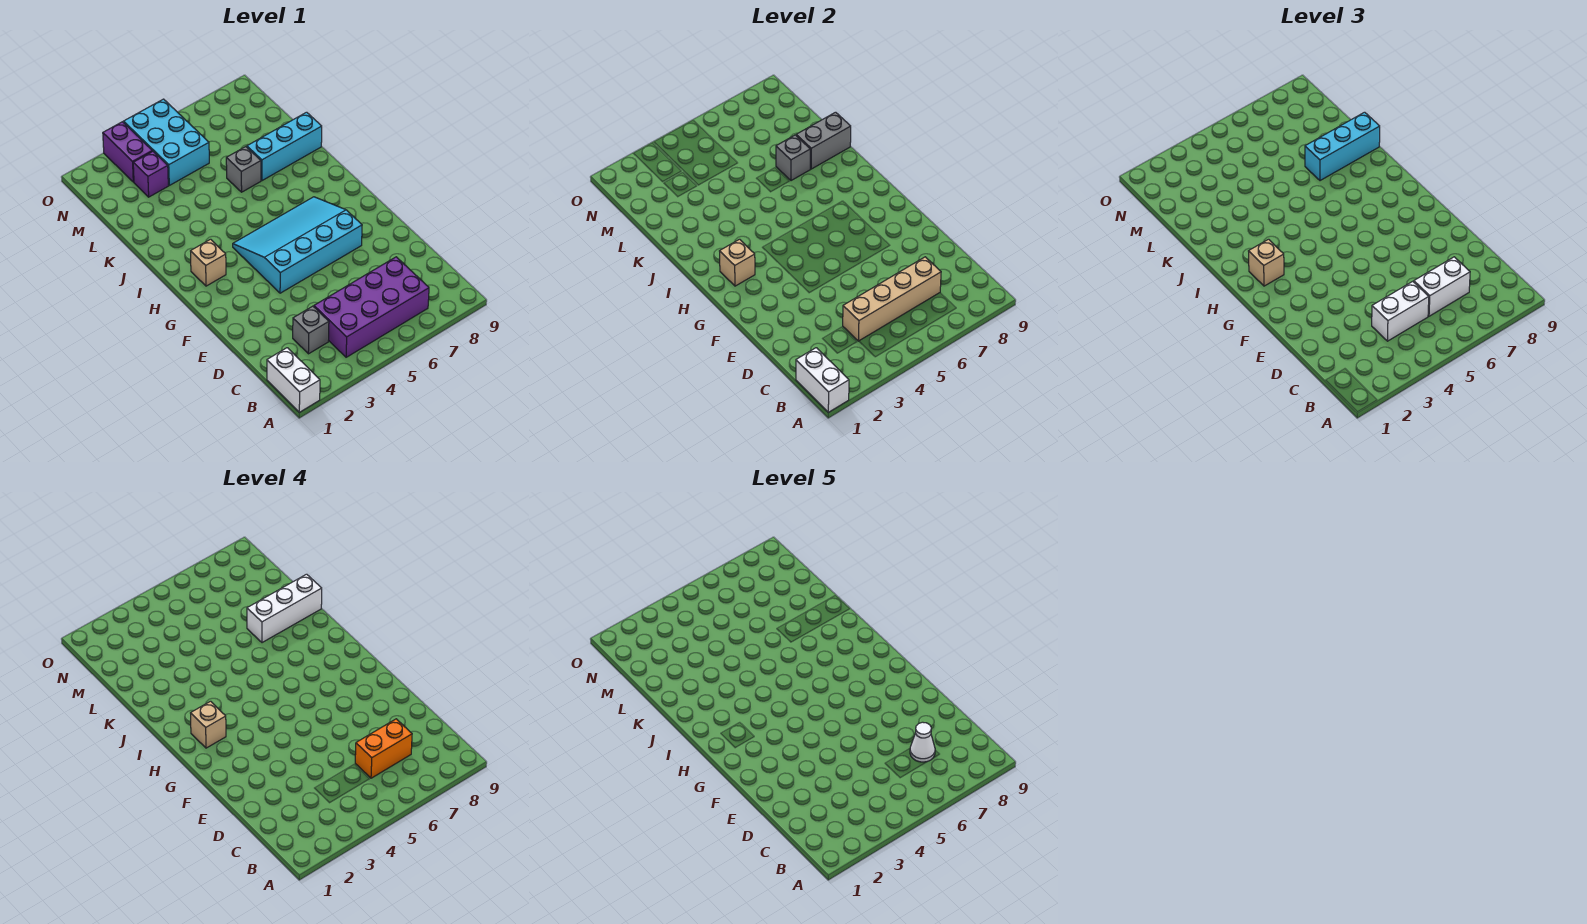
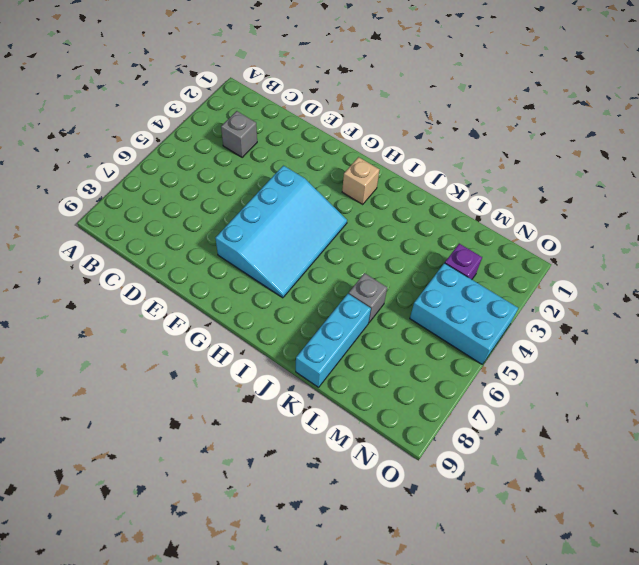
none -> white 1x2 brick [267,348,320,412]
none -> purple 2x4 brick [314,257,429,357]
none -> purple 1x2 brick [103,122,152,182]

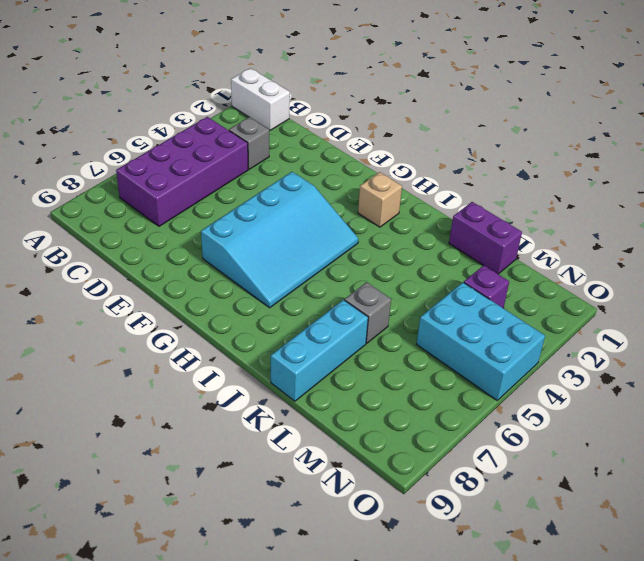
purple 1x2 brick [449,202,522,274] -> purple 1x2 brick moved to [103,122,152,182]
none -> white 1x2 brick [796,348,849,412]
none -> tan 1x4 brick [843,257,941,341]
none -> tan 1x1 brick [720,239,755,286]

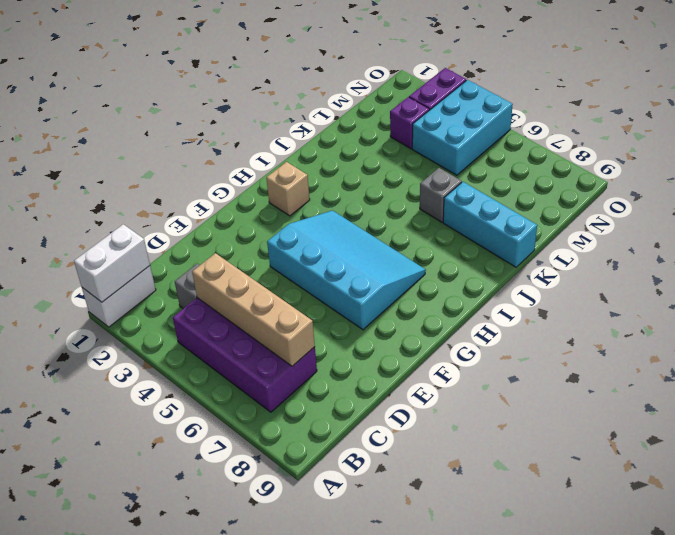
none -> tan 1x1 brick [720,239,755,286]
none -> grey 1x1 brick [776,135,810,181]
none -> grey 1x2 brick [796,112,851,169]

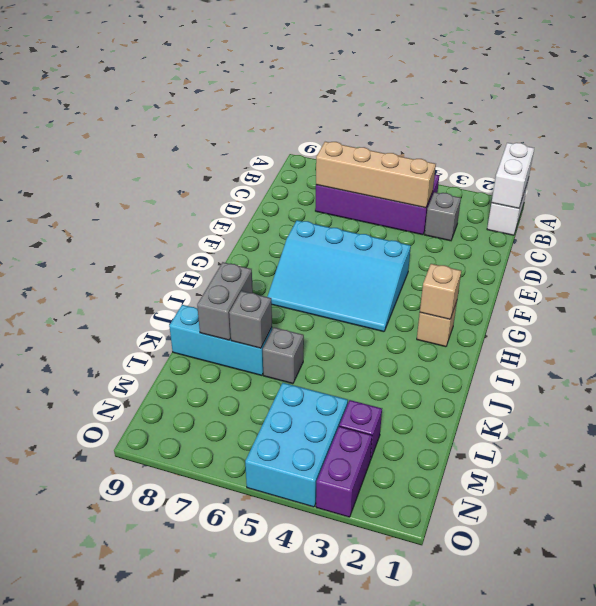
grey 1x2 brick [197,262,253,340] -> grey 1x2 brick turned to [796,112,851,169]
none -> white 1x2 brick [1372,281,1429,341]
none -> white 1x2 brick [1414,257,1470,316]
none -> tan 1x1 brick [1249,239,1284,286]

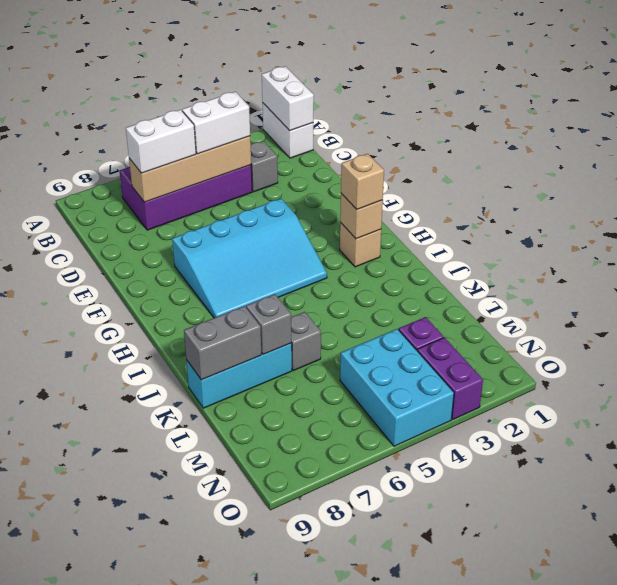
none -> cyan 1x3 brick [1305,112,1380,181]
none -> orange 1x2 brick [355,719,412,778]
none -> tan 1x1 brick [191,701,226,748]

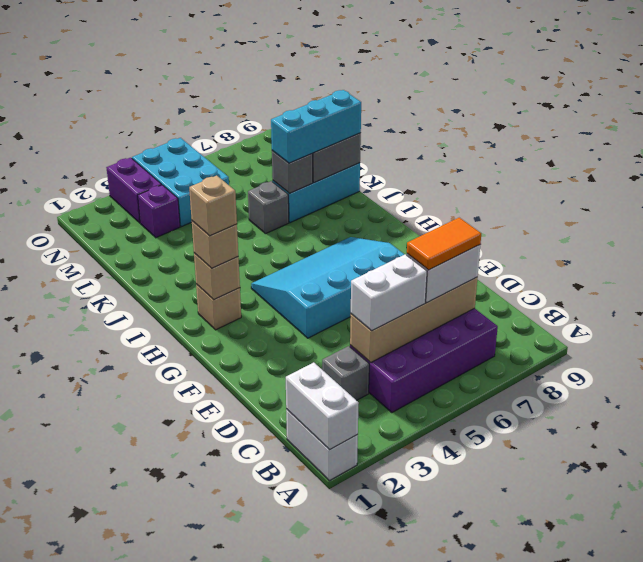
orange 1x2 tile [407,218,481,270] -> orange 1x2 brick [355,719,412,778]
none -> white 1x3 brick [247,574,322,643]
none -> white 1x1 cone [910,722,935,762]

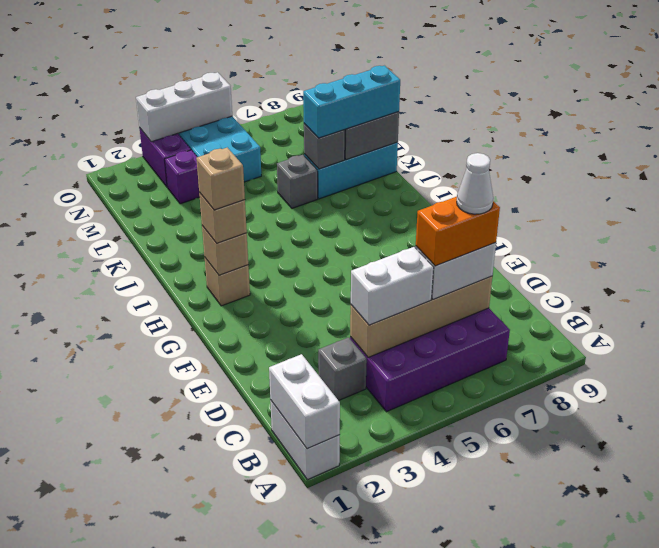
white 1x3 brick [136,72,232,142] -> white 1x3 brick moved to [247,574,322,643]
none -> cyan 3x4 slope [233,197,362,293]

